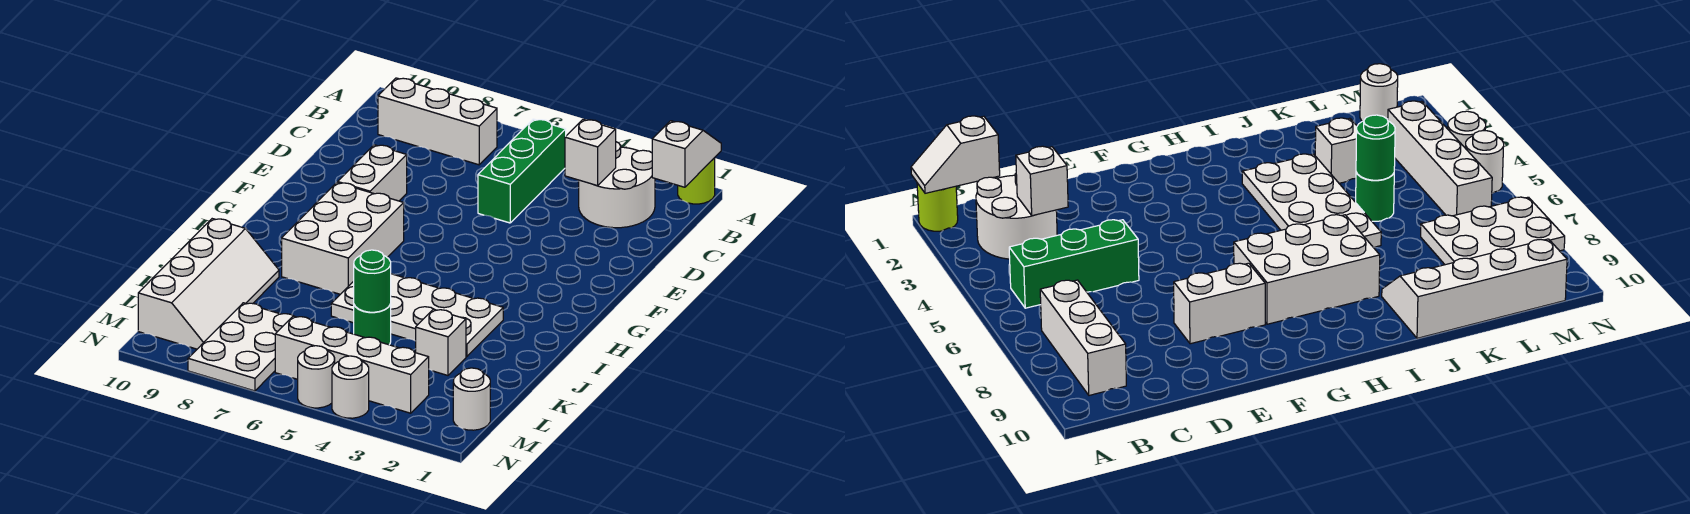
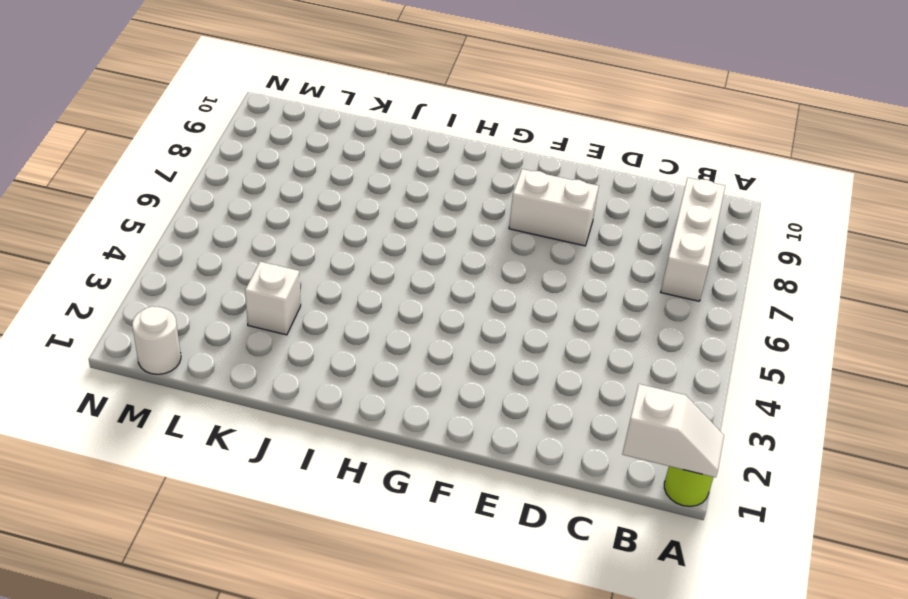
none -> white 2x2 round brick [579,142,655,228]
none -> green 1x3 brick [478,119,566,223]
none -> white 2x3 brick [282,183,404,294]

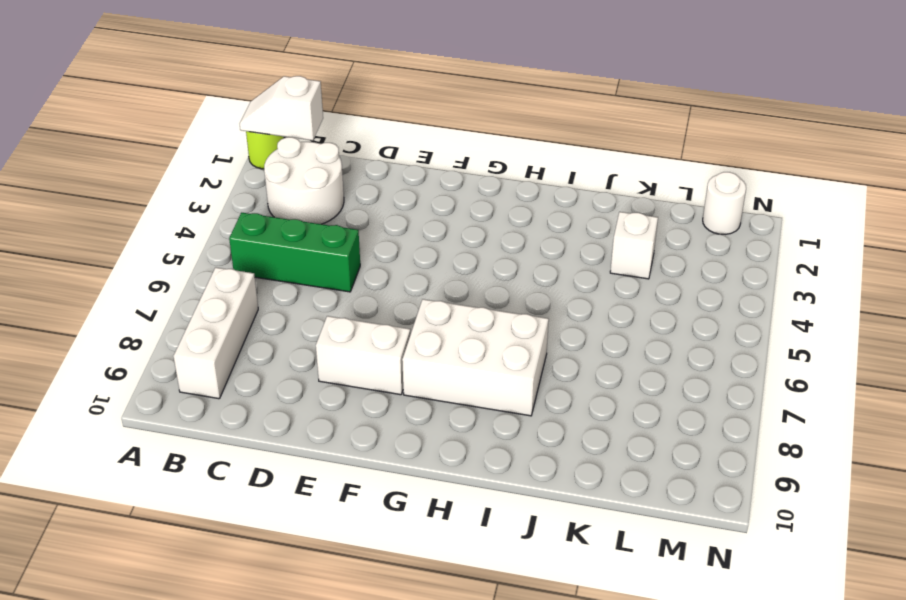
none -> white 2x4 plate [331,274,503,357]
none -> white 2x4 slope [138,219,279,349]
none -> green 1x1 round brick [354,304,391,345]

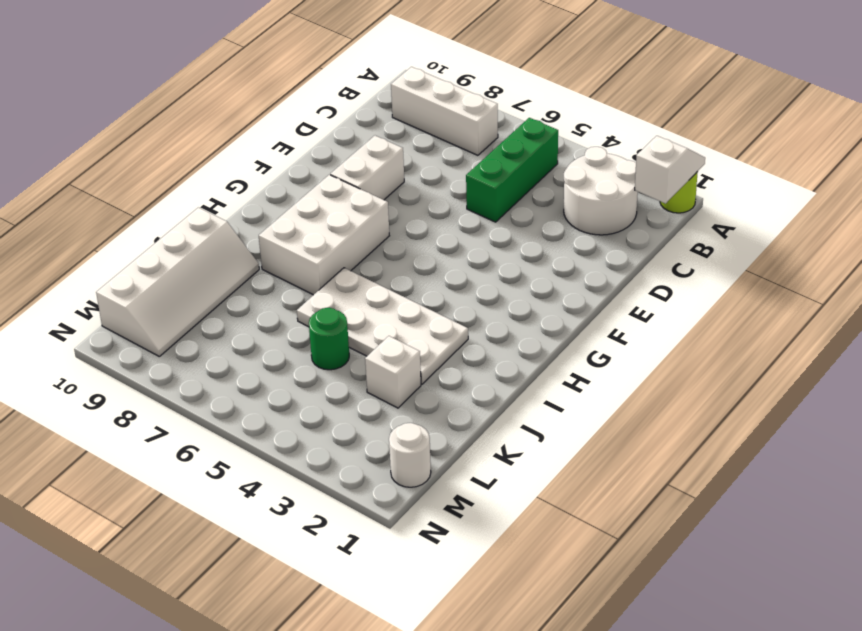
none -> white 2x3 plate [188,303,293,391]
none -> white 1x4 brick [275,316,429,413]
none -> white 1x1 round brick [332,356,369,418]

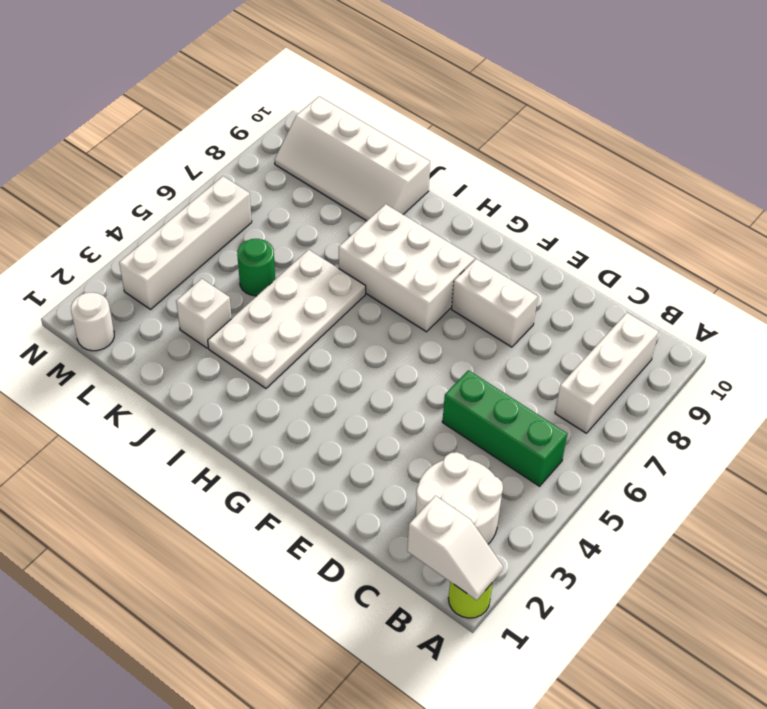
none -> white 2x3 plate [188,303,293,391]
none -> white 1x1 round brick [332,356,369,418]
none -> white 1x1 round brick [298,346,335,408]

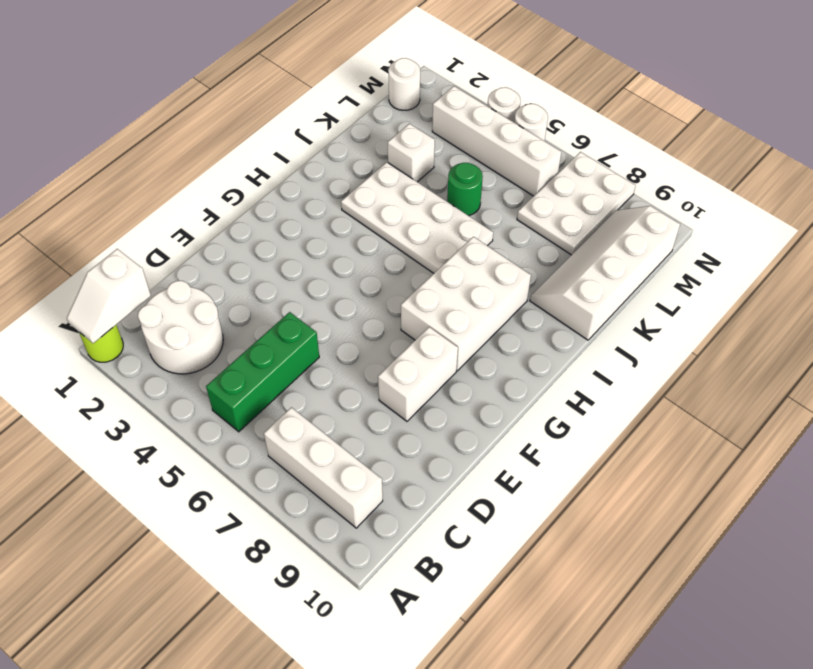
none -> white 1x1 brick [565,119,616,186]
none -> green 1x1 round brick [354,250,391,312]

